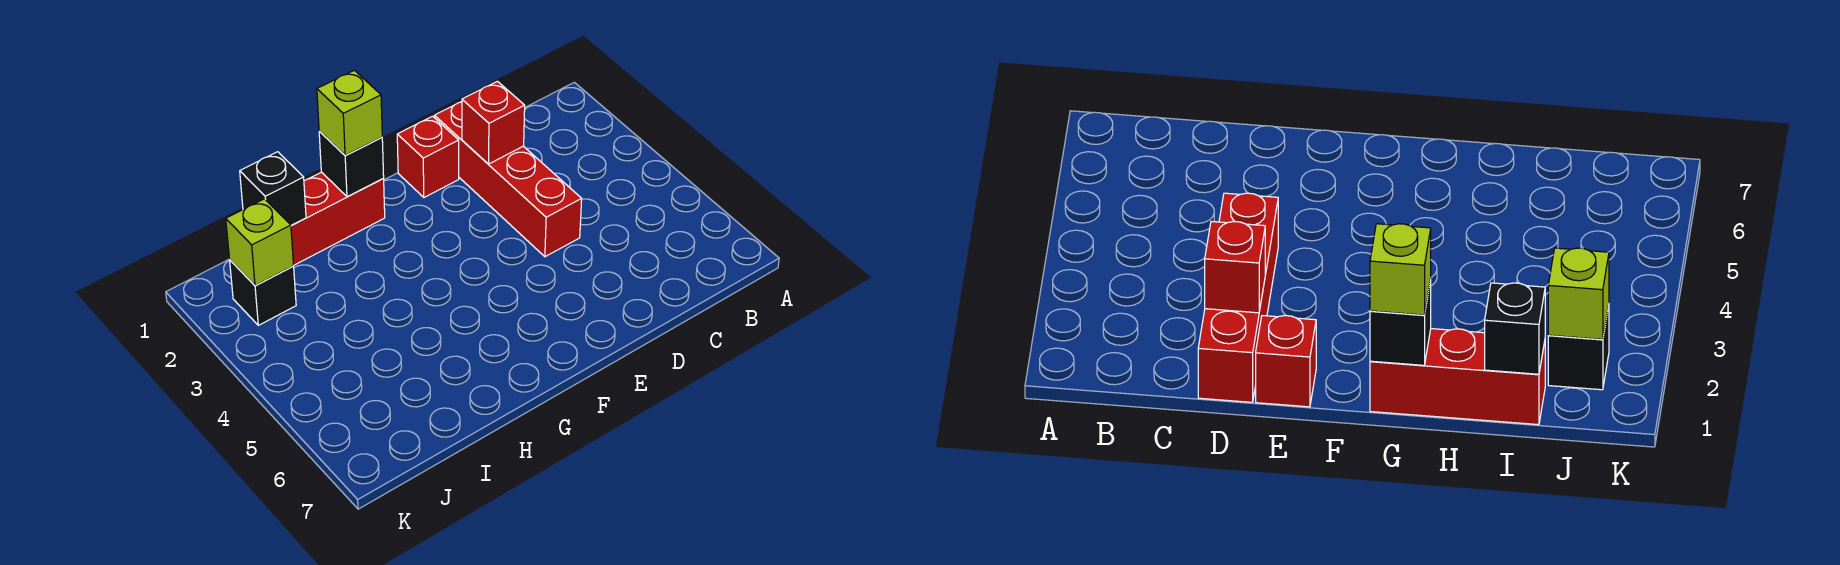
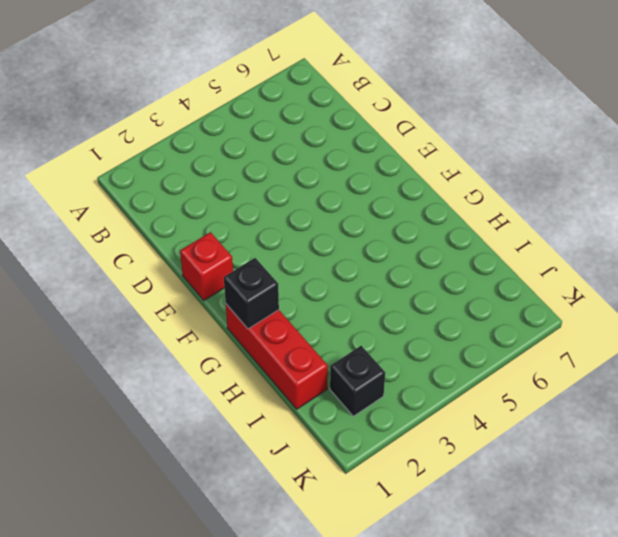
none -> red 1x4 brick [434,102,582,257]
none -> red 1x1 brick [462,81,525,164]

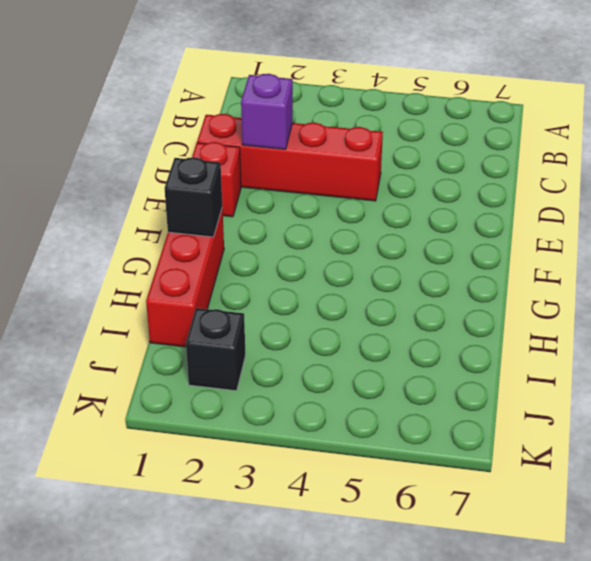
purple 1x1 brick [241,74,293,150] -> red 1x1 brick [462,81,525,164]
none -> black 1x1 brick [240,152,306,226]
none -> lime 1x1 brick [226,199,294,286]

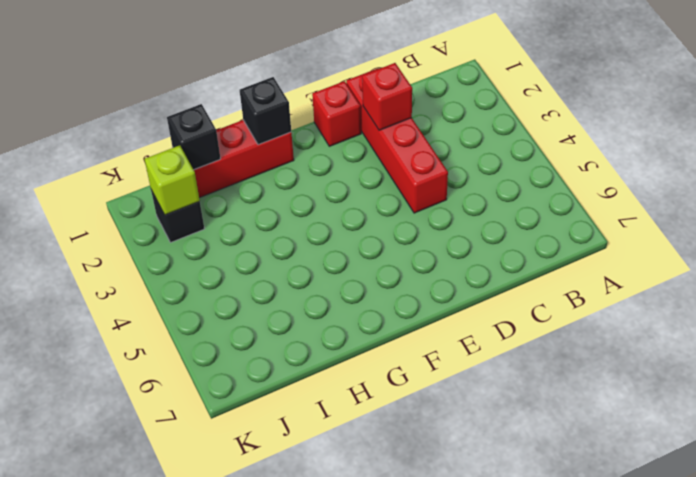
none -> lime 1x1 brick [317,70,382,156]

